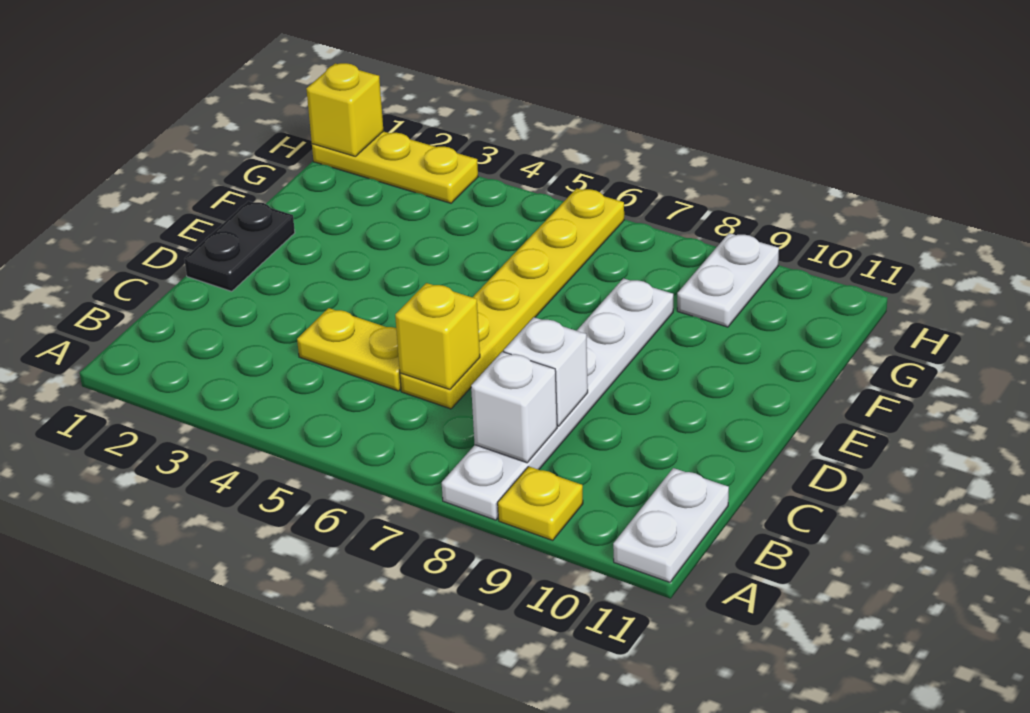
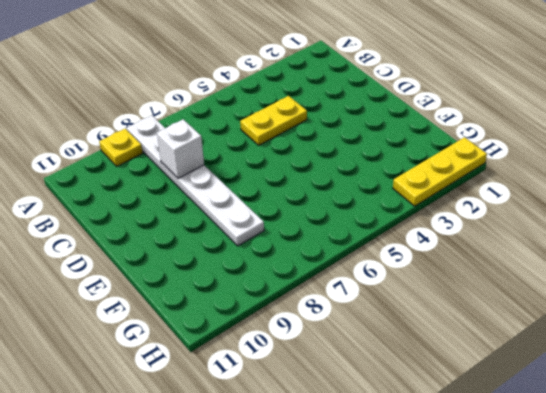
none -> white 1x2 plate [613,468,729,582]
none -> yellow 1x6 plate [400,188,624,409]
none -> black 1x2 plate [184,201,295,291]

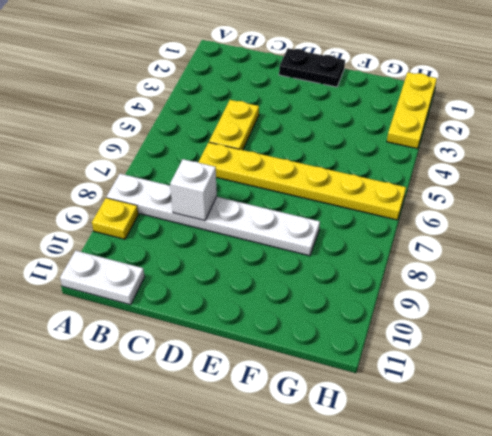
none -> white 1x2 plate [677,233,779,327]
none -> white 1x1 brick [471,352,557,463]
none -> yellow 1x1 brick [395,283,480,390]

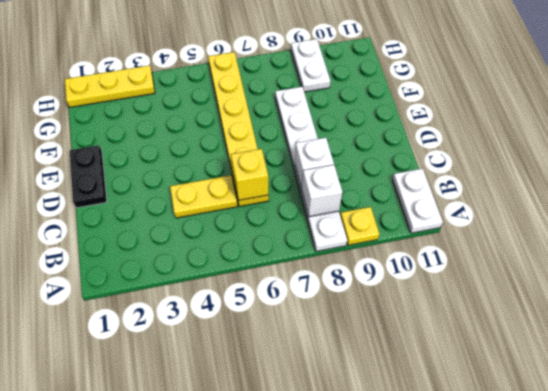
none -> yellow 1x1 brick [306,63,383,157]

